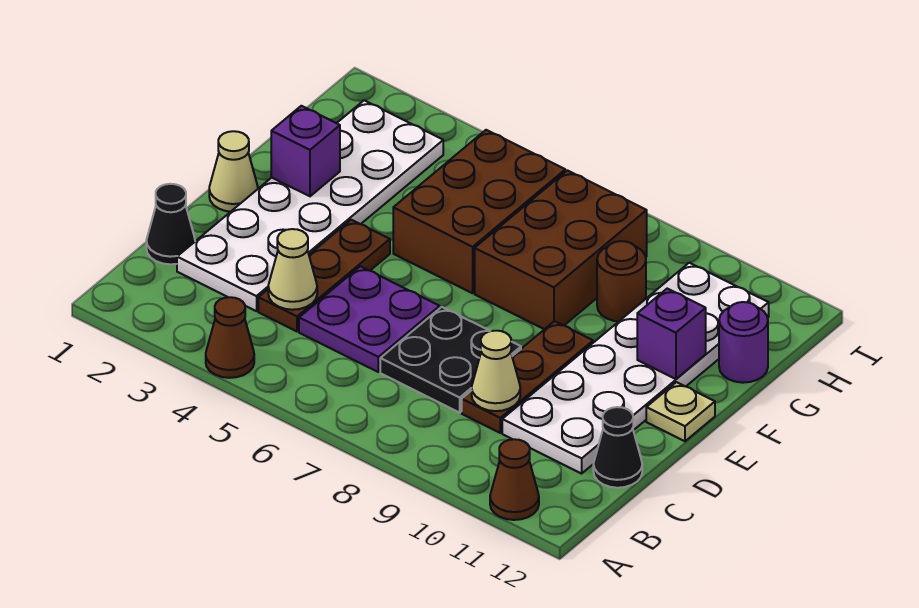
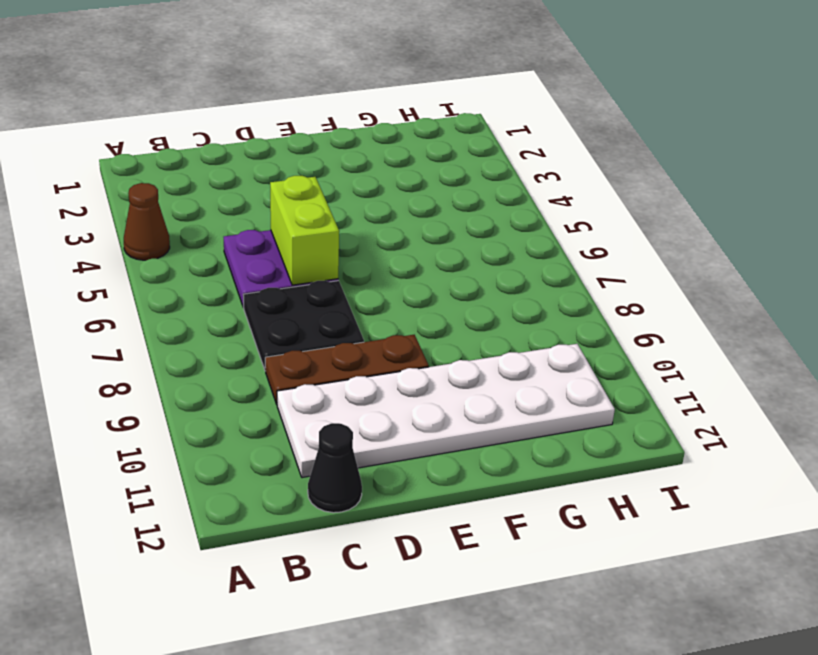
lime 1x2 brick [270,176,339,285] -> none
none -> brown 1x1 cone [490,439,539,520]
none -> black 1x1 cone [146,184,195,264]
none -> white 2x6 plate [177,100,443,311]

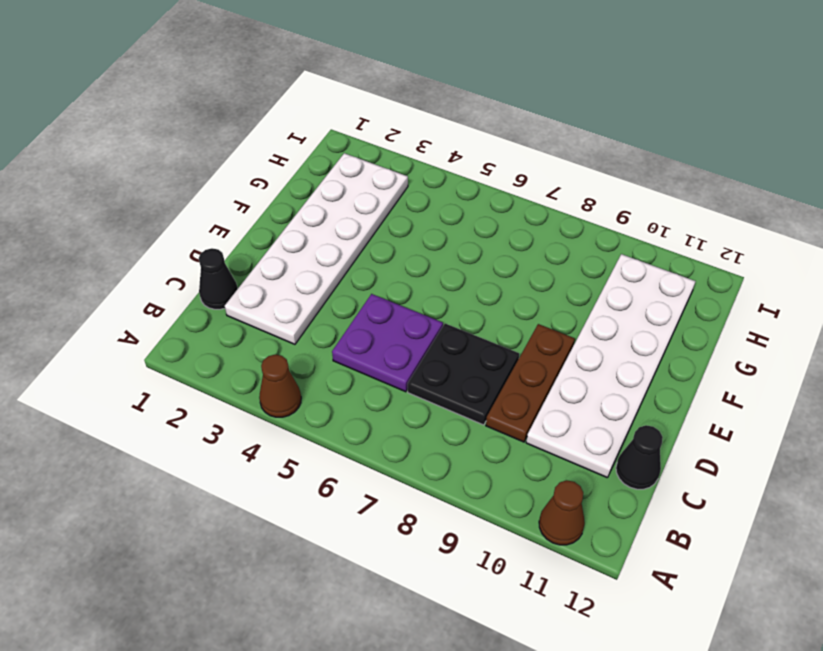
none -> brown 1x3 plate [258,220,390,331]
none -> tan 1x1 cone [209,131,258,212]
none -> tan 1x1 plate [646,382,715,441]

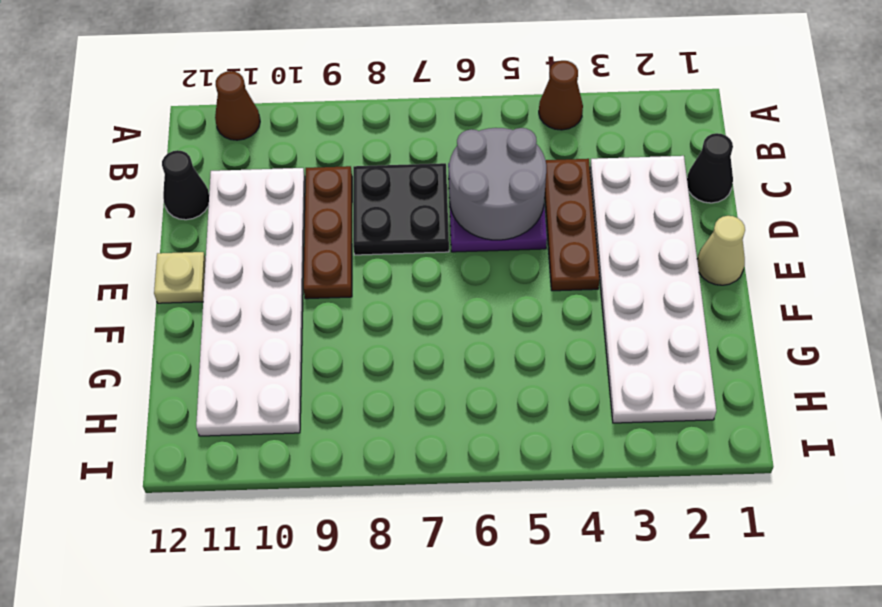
grey 2x2 round brick [449,128,546,240] -> none
none -> brown 2x3 brick [393,130,565,293]
none -> brown 2x3 brick [475,170,647,329]
none -> brown 1x1 round brick [597,241,646,321]

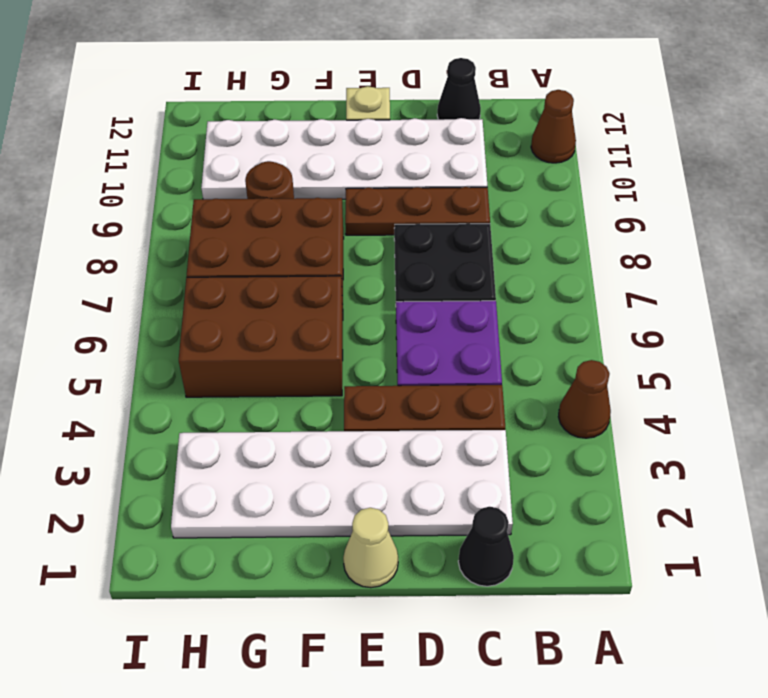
none -> purple 1x1 round brick [719,302,768,383]
none -> tan 1x1 cone [268,229,317,310]
none -> tan 1x1 cone [472,331,520,411]

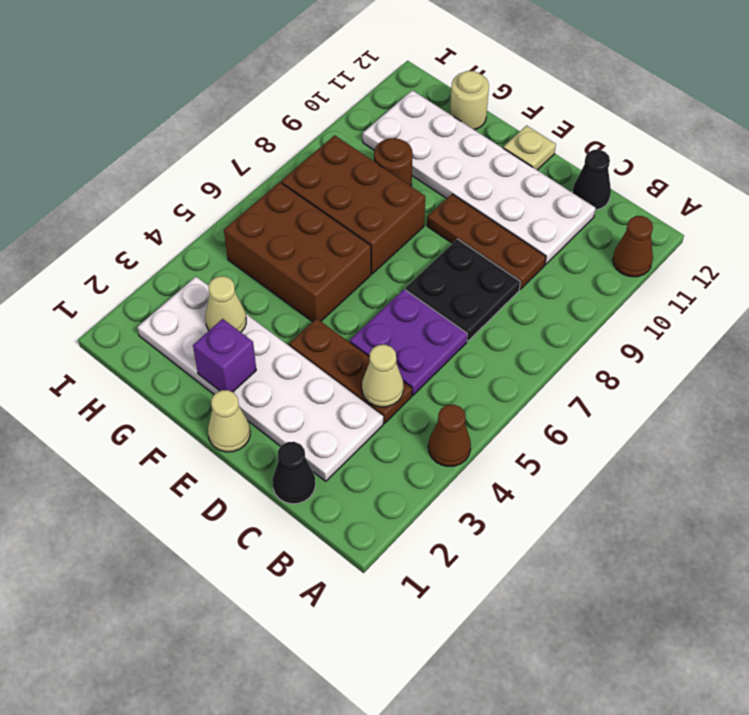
tan 1x1 cone [205,276,246,332] -> tan 1x1 cone moved to [472,331,520,411]
tan 1x1 round brick [450,71,489,130] -> purple 1x1 round brick [719,302,768,383]
none -> purple 1x1 brick [637,289,706,379]

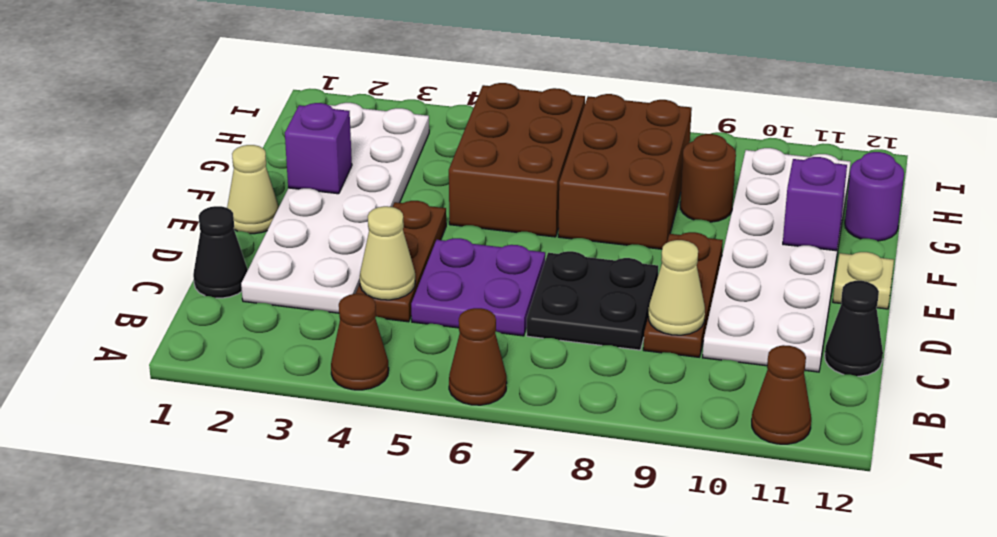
brown 1x1 cone [449,308,507,405] -> none

